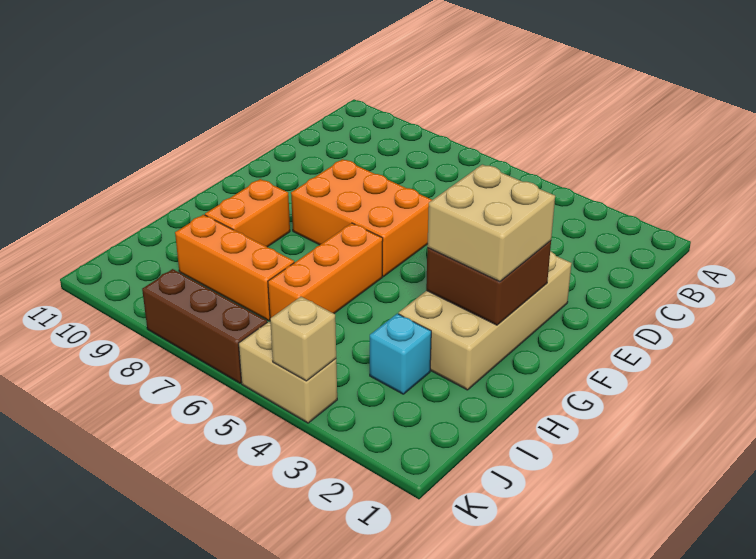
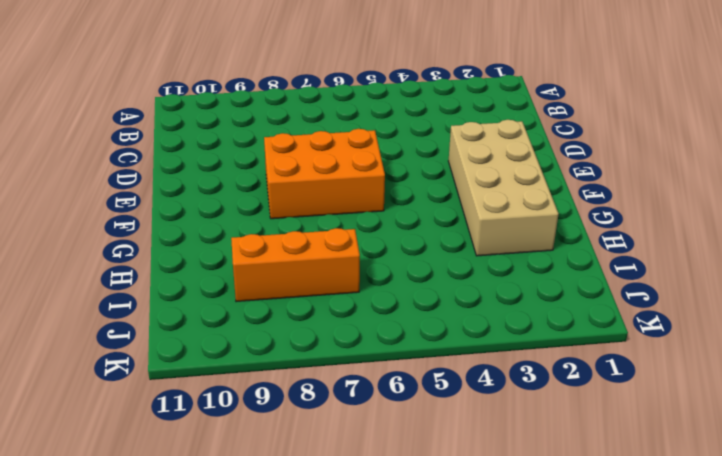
none -> orange 1x3 brick [268,223,383,318]
none -> orange 1x2 brick [205,179,290,247]

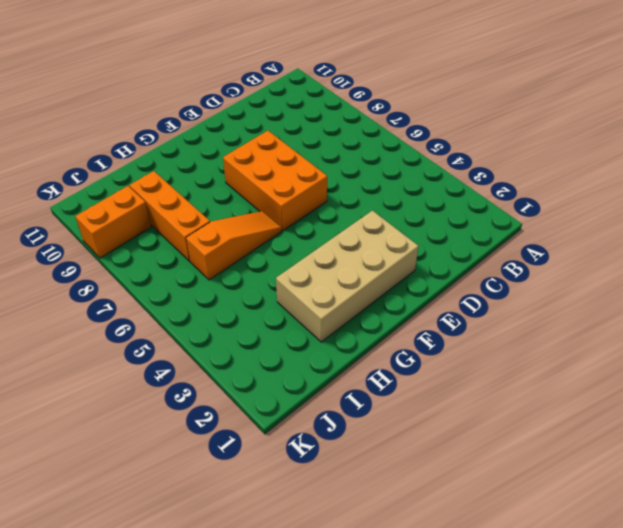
orange 1x3 slope [186,211,282,280] -> orange 1x3 brick [268,223,383,318]
orange 1x2 brick [75,186,151,258] -> orange 1x2 brick moved to [205,179,290,247]
none -> cyan 1x1 brick [370,314,431,394]
none -> tan 1x2 brick [239,322,337,423]

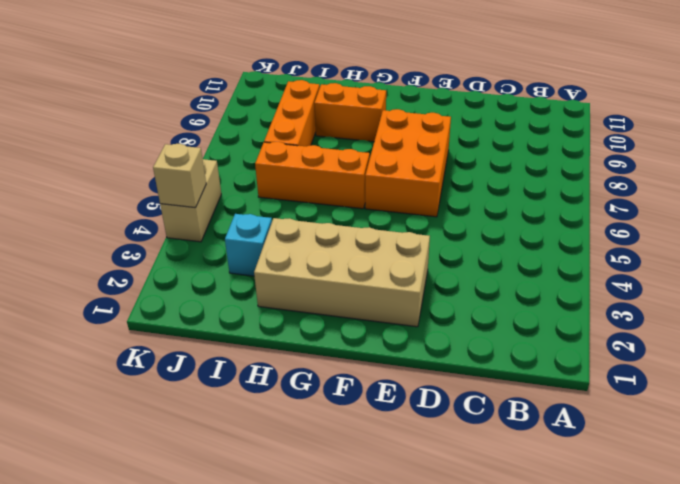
none -> brown 1x3 brick [142,269,267,383]
none -> brown 2x2 brick [426,241,551,325]

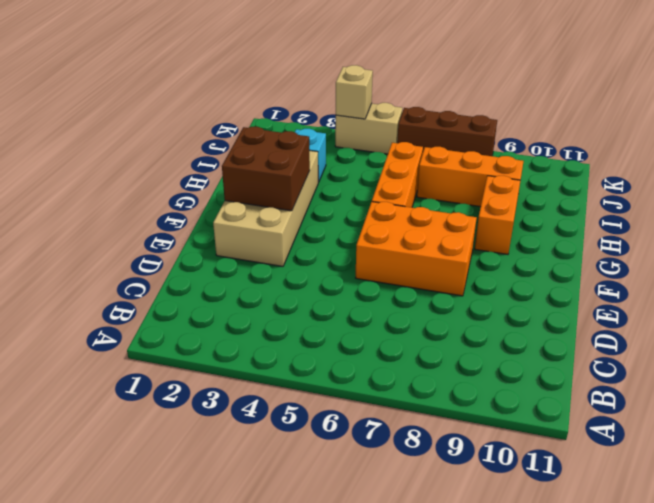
none -> tan 2x2 brick [427,164,555,282]

